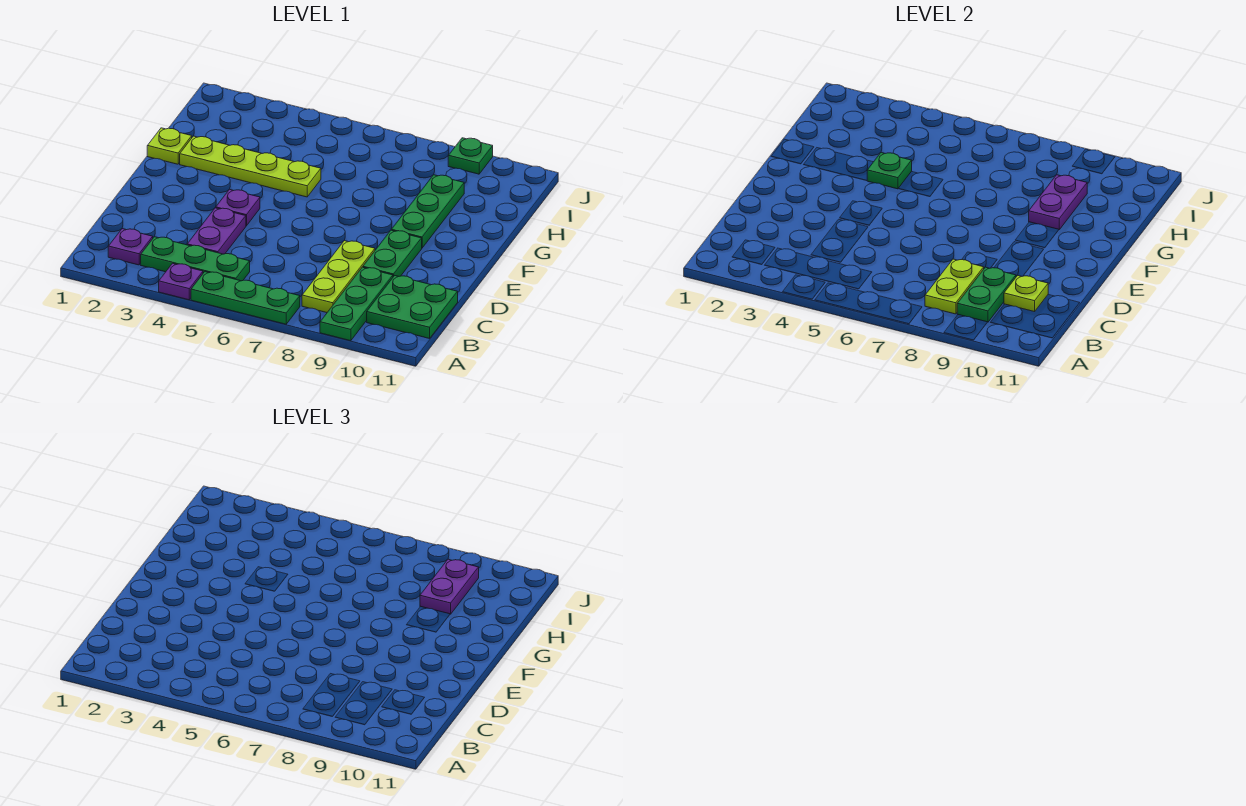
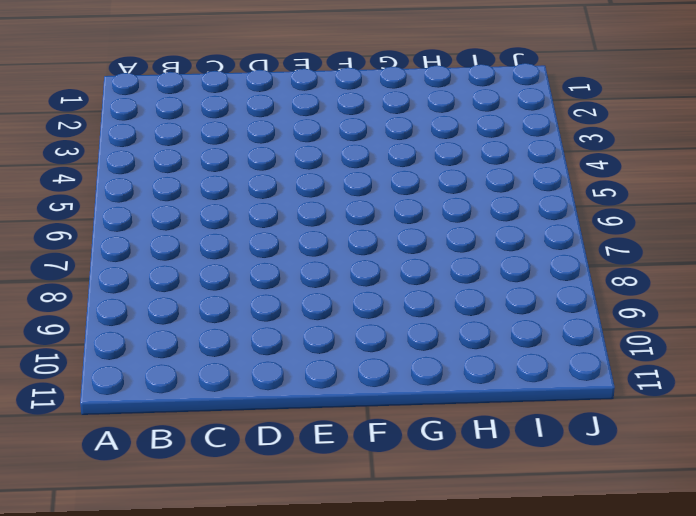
none -> purple 1x1 plate [159,263,203,300]
none -> green 1x3 plate [191,272,300,324]
none -> green 1x3 plate [320,267,393,341]

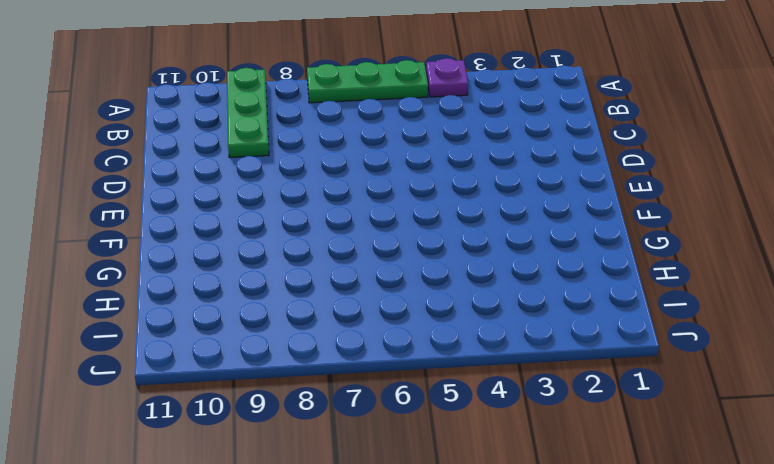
none -> purple 1x1 plate [108,229,153,265]
none -> green 1x3 plate [141,237,250,281]
none -> lime 1x3 plate [302,241,375,313]

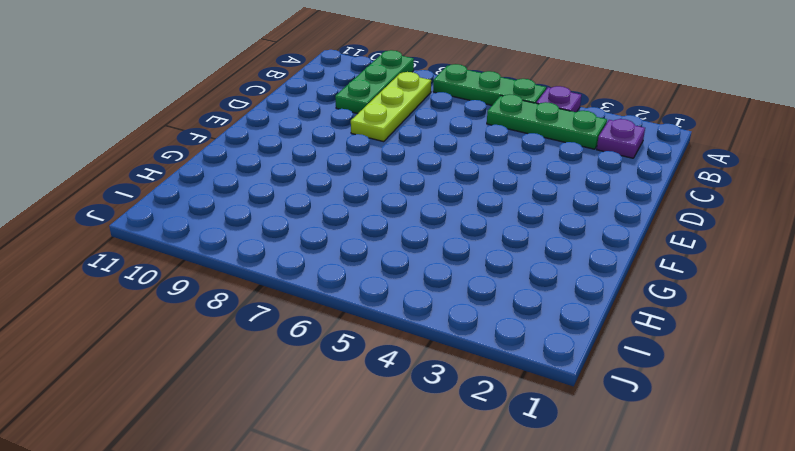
none -> green 2x2 plate [367,276,458,339]
none -> purple 1x2 plate [187,208,246,254]
none -> green 1x2 plate [363,230,422,277]

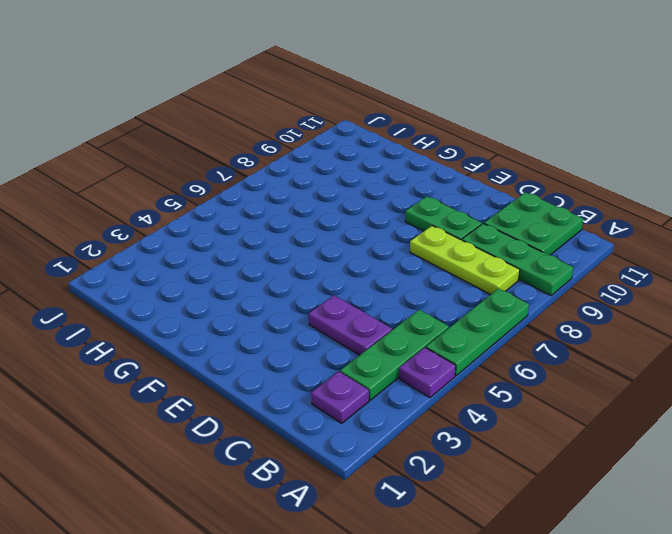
none -> purple 1x1 plate [216,189,260,226]
none -> green 1x3 plate [391,175,464,248]
none -> lime 1x1 plate [147,128,192,164]

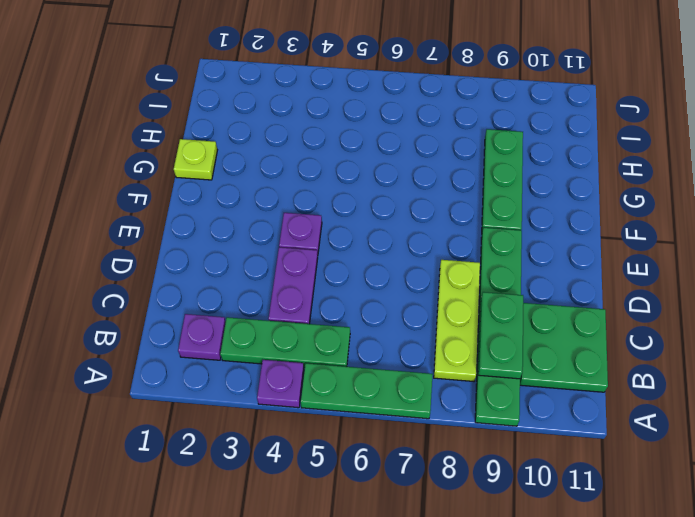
none -> lime 1x4 plate [180,136,321,197]
none -> green 1x1 plate [448,138,493,174]
none -> lime 1x2 plate [925,259,984,314]

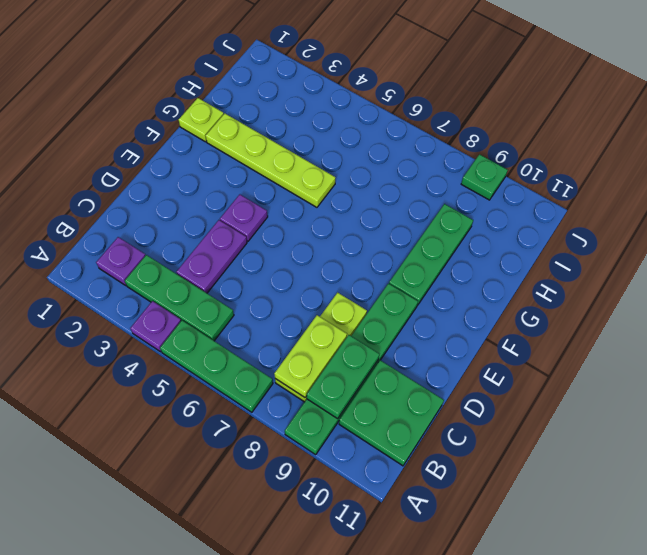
none -> lime 1x1 plate [1004,275,1048,312]
none -> green 1x1 plate [867,153,912,189]
none -> purple 1x2 plate [1029,175,1087,229]

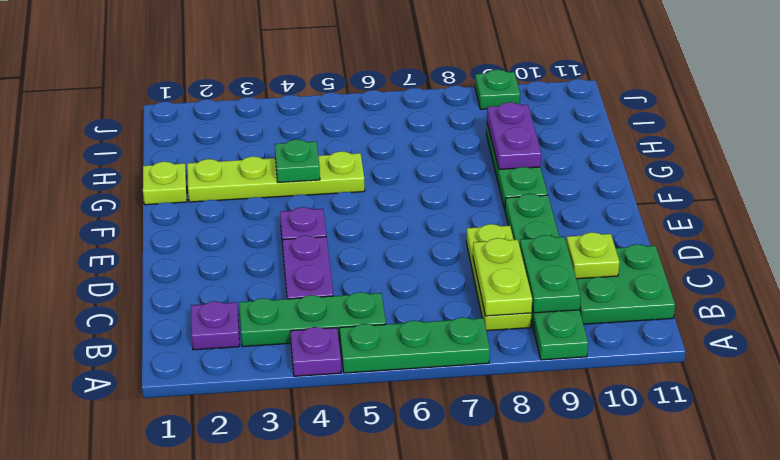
none -> purple 1x2 plate [420,559,479,614]

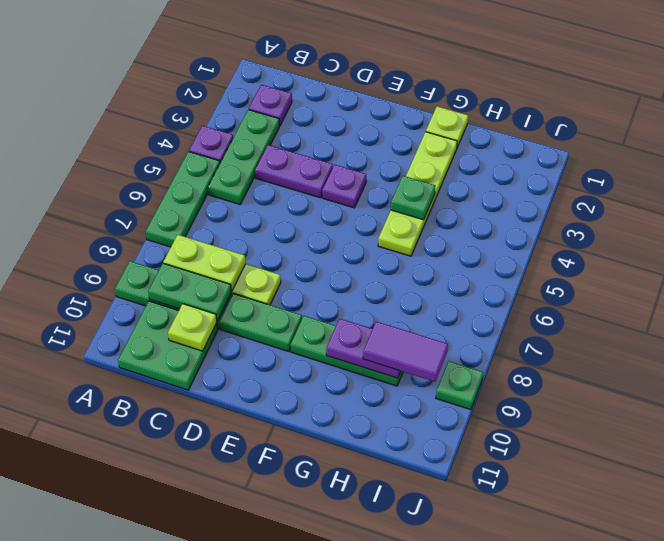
purple 1x2 tile [363,322,448,382] -> purple 1x2 plate [420,559,479,614]

